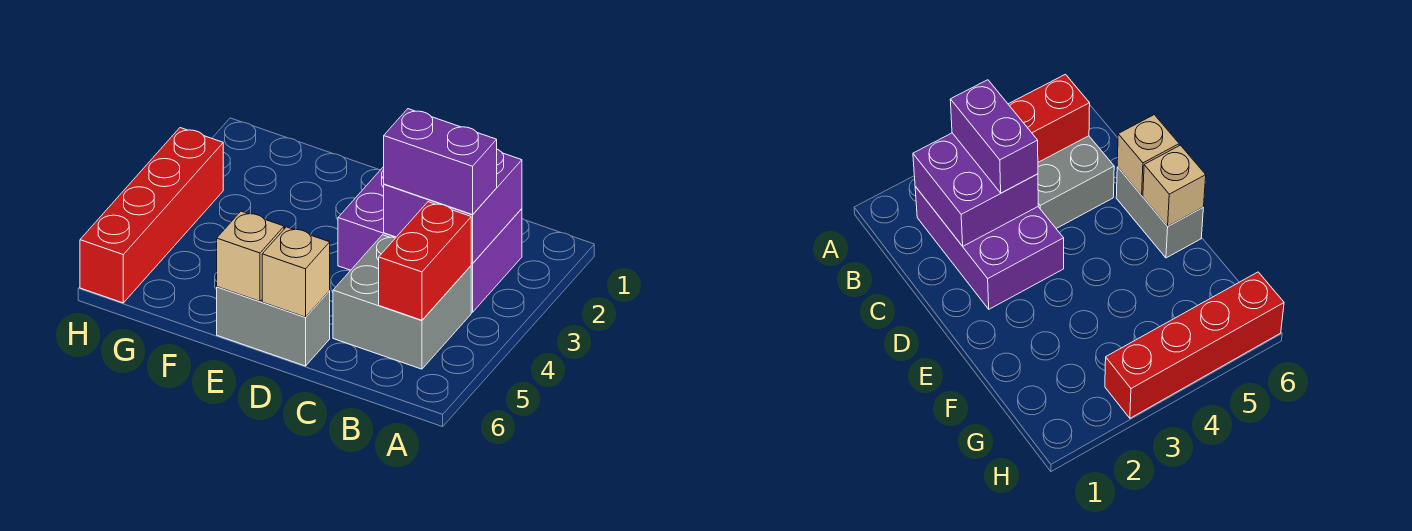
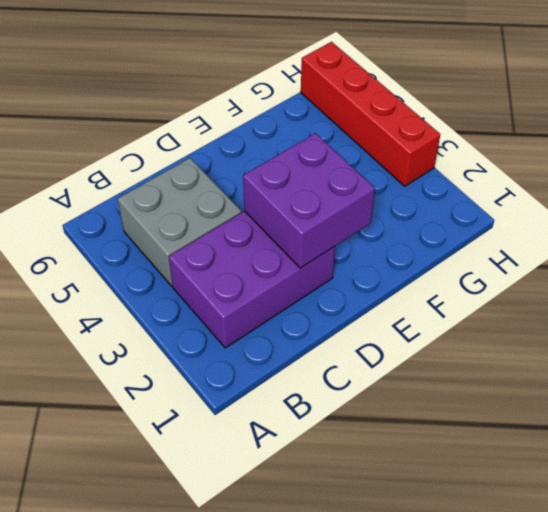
purple 2x2 brick [243,133,375,268] -> purple 2x2 brick moved to [384,149,522,263]
none -> grey 1x2 brick [217,287,330,366]
none -> red 1x2 brick [379,202,471,320]

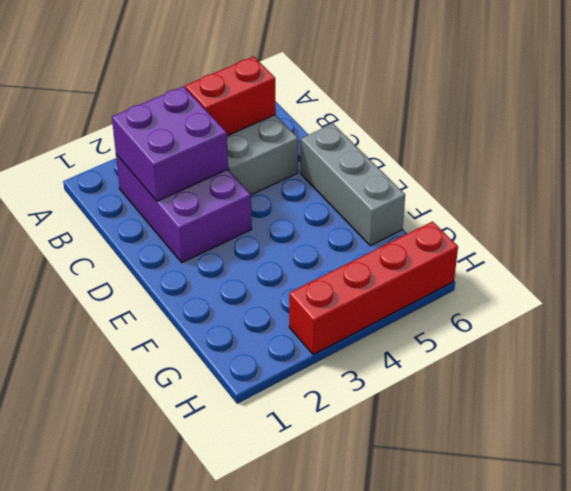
grey 1x3 brick [301,124,405,246] -> grey 1x2 brick [217,287,330,366]
none -> tan 1x1 brick [262,227,330,317]
none -> tan 1x1 brick [217,211,284,301]

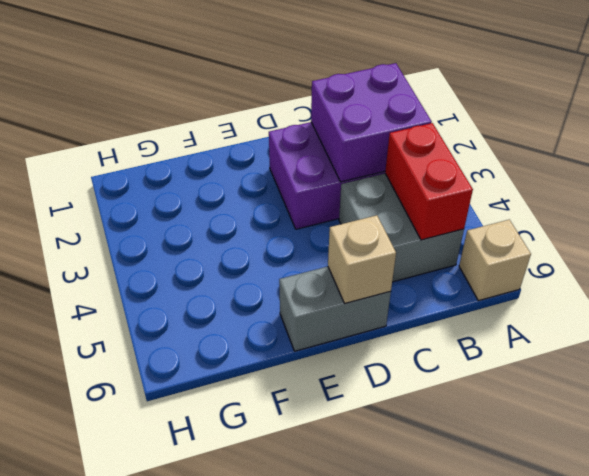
tan 1x1 brick [459,220,531,301] -> tan 1x1 brick moved to [217,211,284,301]
none -> red 1x4 brick [80,128,223,303]
none -> purple 1x2 brick [384,109,497,215]

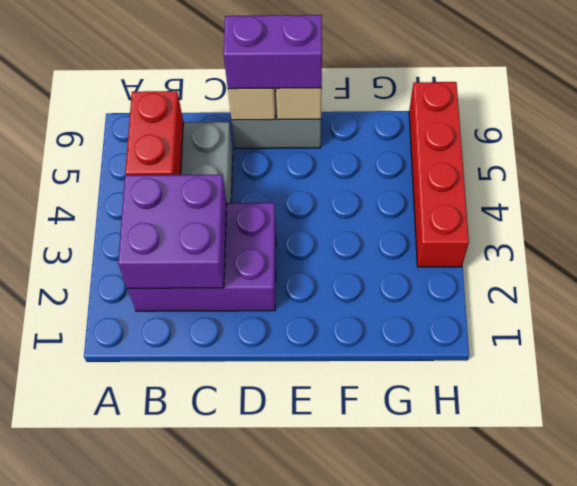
purple 1x2 brick [224,15,322,89] -> purple 1x2 brick moved to [384,109,497,215]

